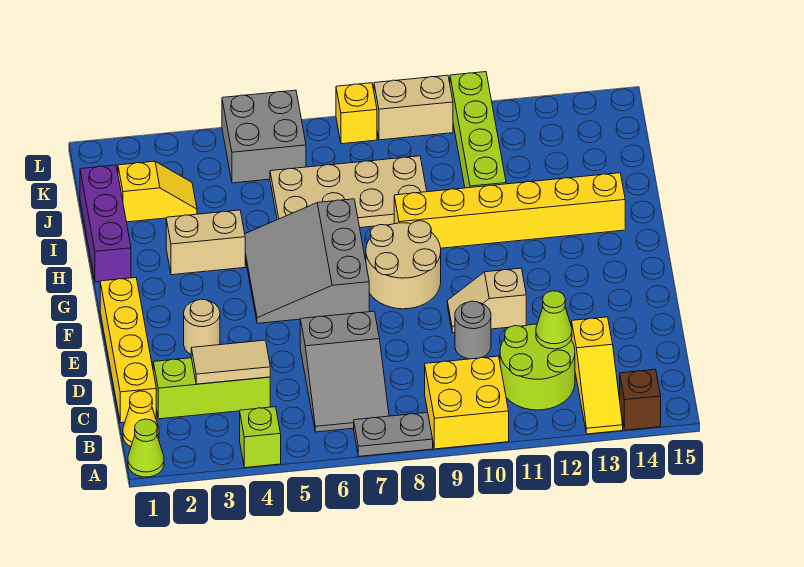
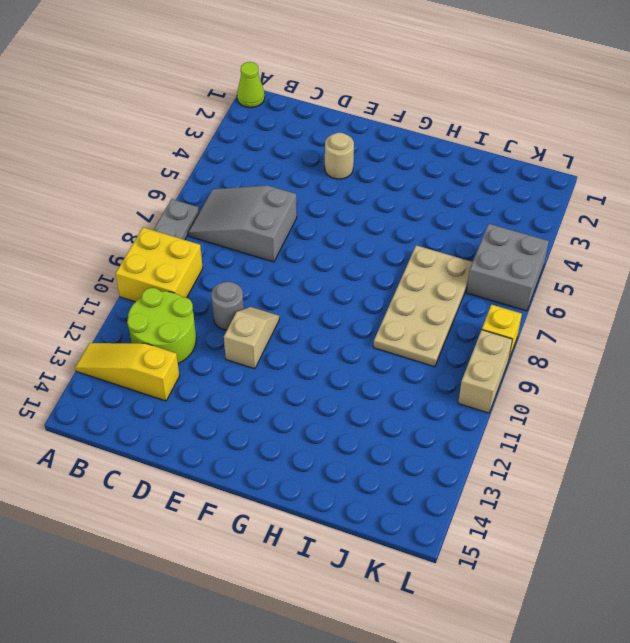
none -> lime 1x1 brick [240,407,281,468]
none -> brown 1x1 brick [620,369,661,430]
none -> yellow 1x1 cone [123,391,159,447]

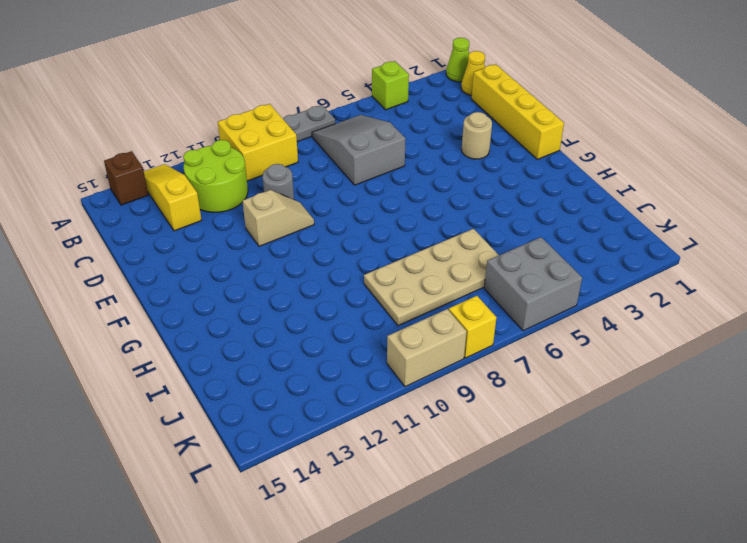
none -> lime 1x3 brick [153,358,270,419]
none -> grey 3x3 slope [245,199,369,323]
none -> tan 2x2 round brick [366,221,441,309]

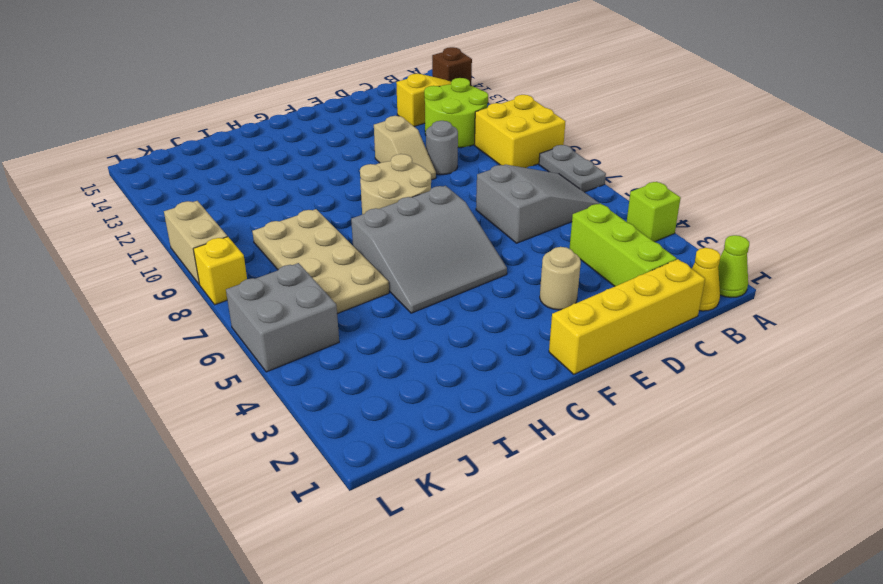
none -> purple 1x3 brick [80,165,131,282]
none -> tan 1x2 brick [166,210,245,275]
none -> yellow 1x6 brick [394,173,625,248]

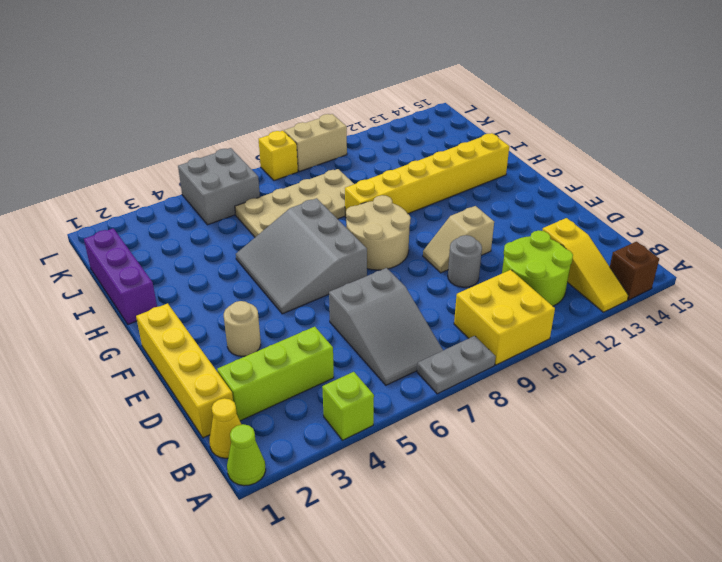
none -> tan 1x2 brick [166,210,245,275]
none -> lime 1x4 brick [450,72,506,188]
none -> yellow 1x2 slope [118,161,197,222]

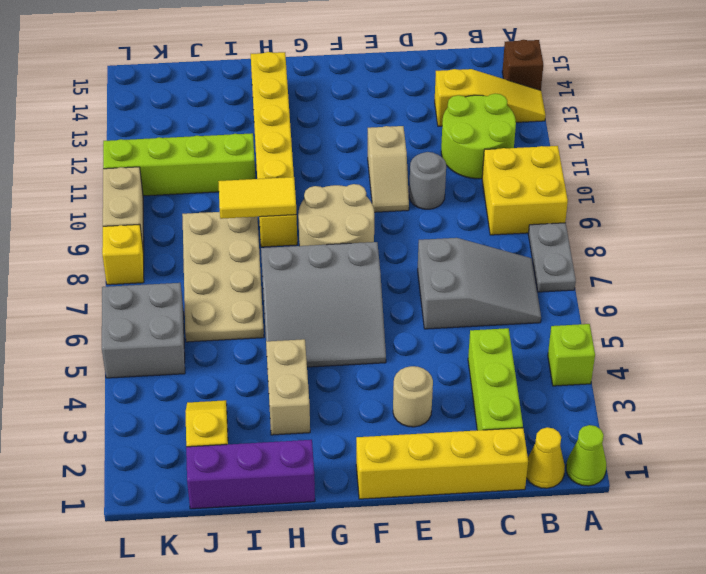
yellow 1x2 tile [218,177,296,219] -> none
none -> tan 1x2 tile [191,340,270,384]
none -> lime 1x1 cone [536,291,572,349]

